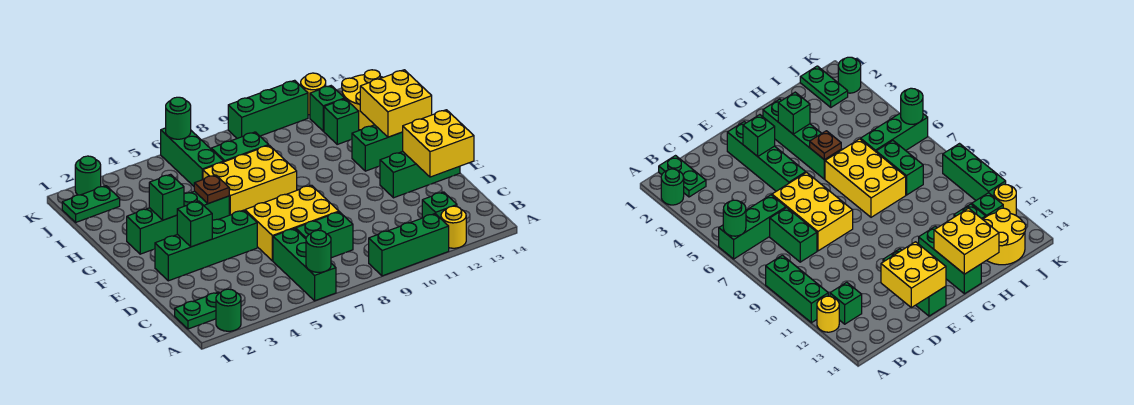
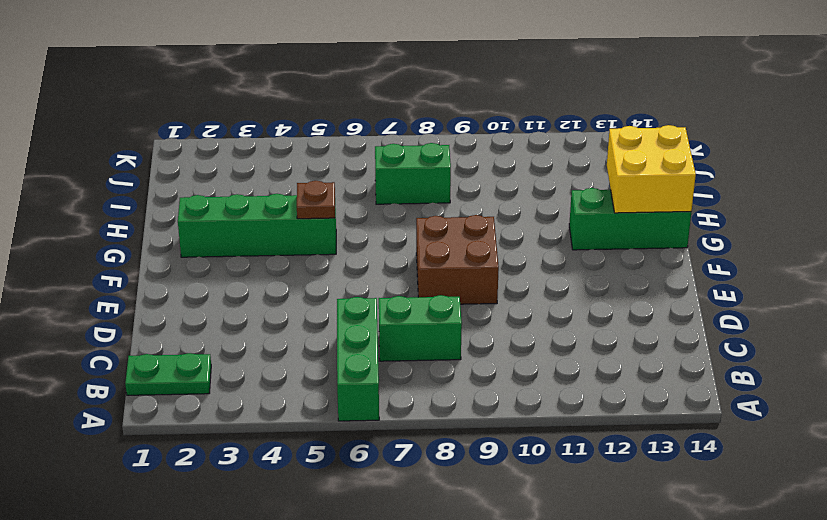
brown 2x2 brick [416,215,499,304] -> yellow 2x3 brick [245,185,339,261]
none -> green 1x1 round brick [216,289,241,331]
none -> green 1x3 brick [369,214,449,276]
none -> yellow 1x1 round brick [441,206,466,248]

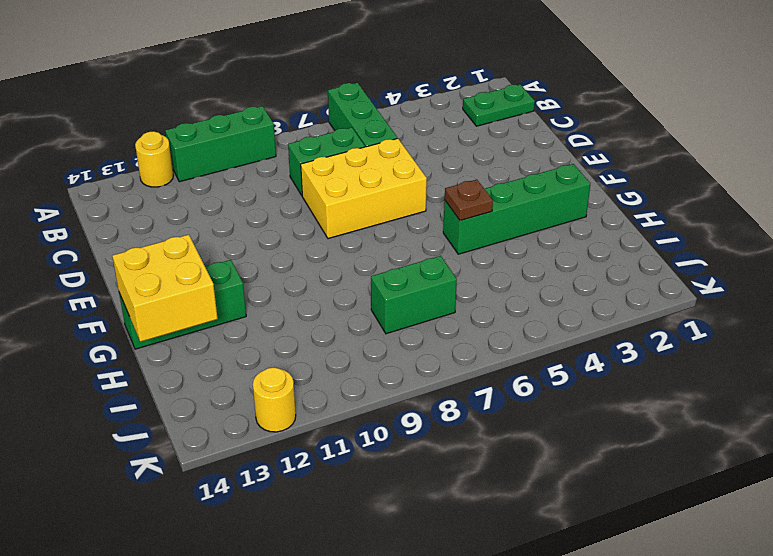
none -> green 1x1 round brick [216,289,241,331]
none -> green 1x1 brick [422,192,457,219]
none -> green 1x4 brick [155,210,257,281]

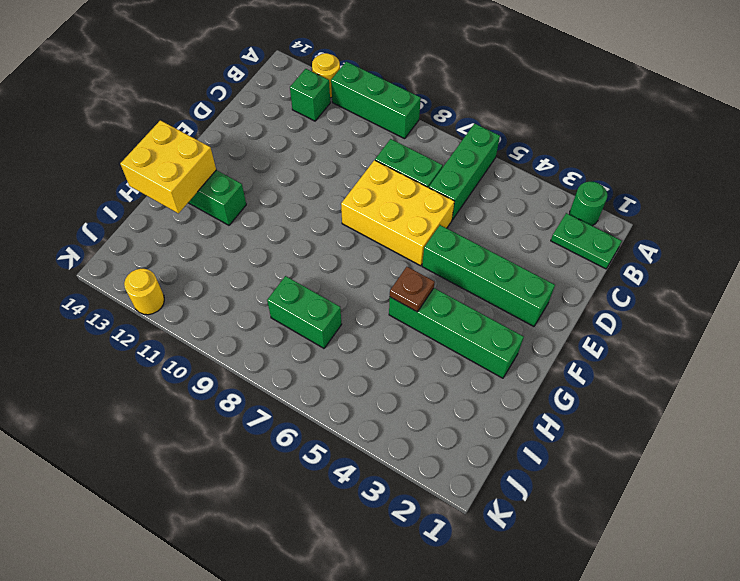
none -> green 1x3 brick [380,152,460,198]
none -> yellow 2x3 brick [203,145,297,215]
none -> green 1x3 brick [161,128,224,186]

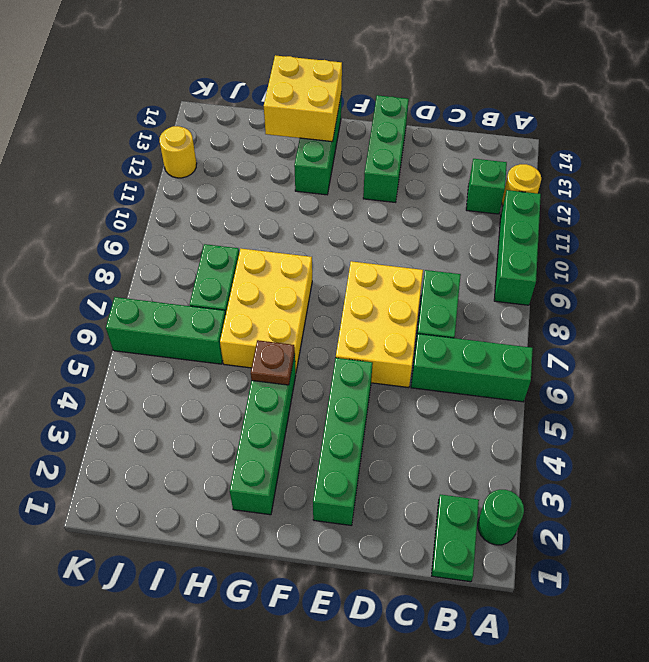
none -> green 1x1 brick [324,99,359,144]
none -> yellow 2x2 round brick [342,70,383,130]
none -> green 1x2 plate [62,186,120,222]

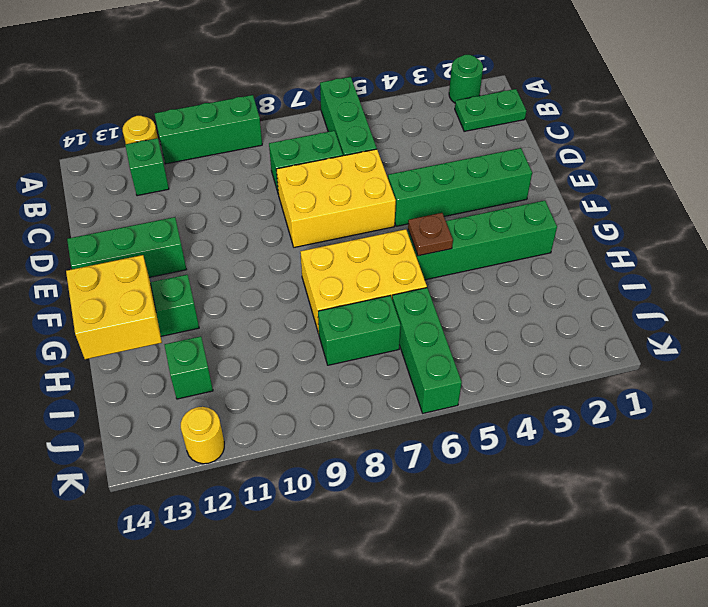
none -> yellow 2x2 round brick [342,70,383,130]
none -> green 1x2 plate [62,186,120,222]
none -> green 1x1 brick [310,86,345,131]

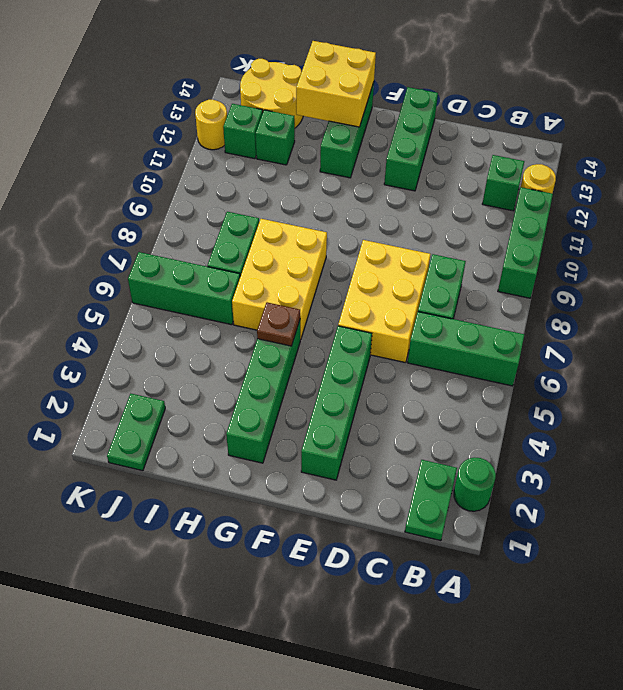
none -> green 1x1 round brick [75,156,101,195]
none -> green 1x3 brick [228,80,308,138]
none -> green 1x1 round brick [306,230,331,272]

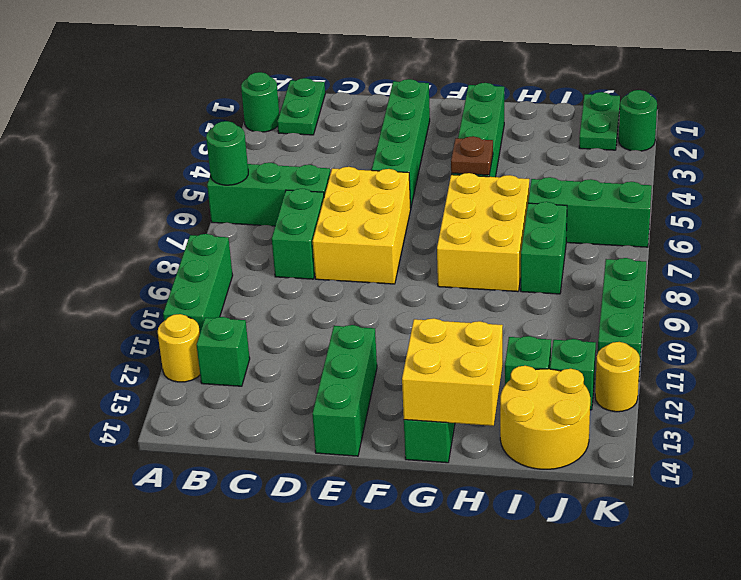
none -> yellow 2x2 brick [403,110,474,177]
none -> green 1x1 brick [177,201,212,247]
none -> green 1x1 brick [149,174,184,220]

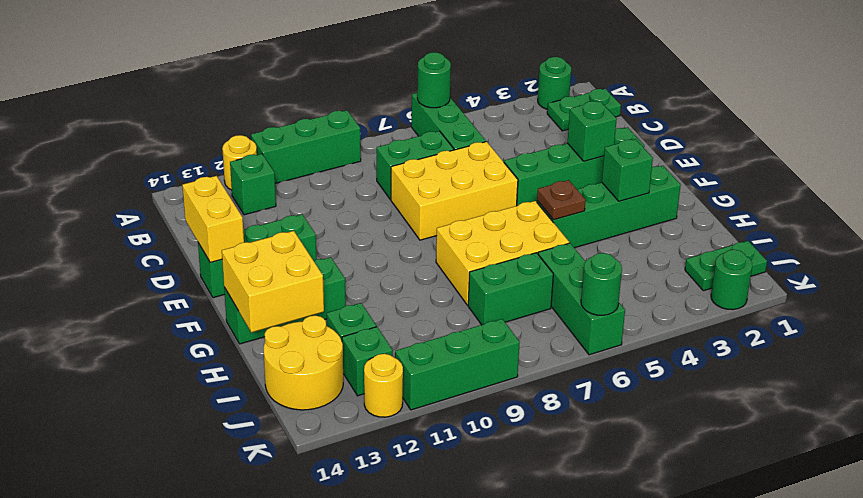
yellow 1x2 brick [182,176,244,262] -> yellow 2x2 brick [403,110,474,177]

